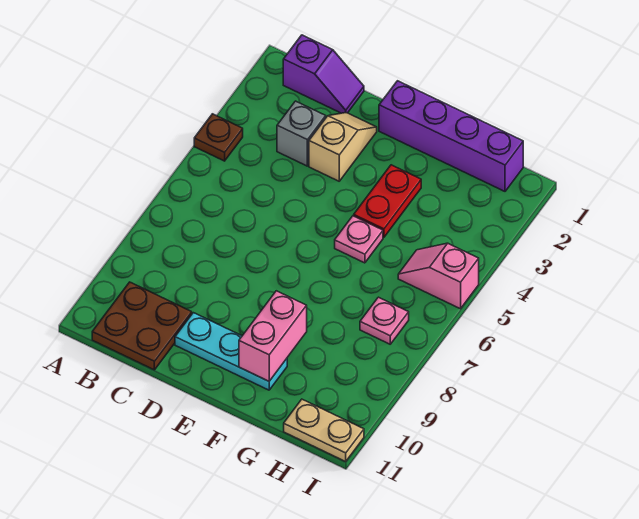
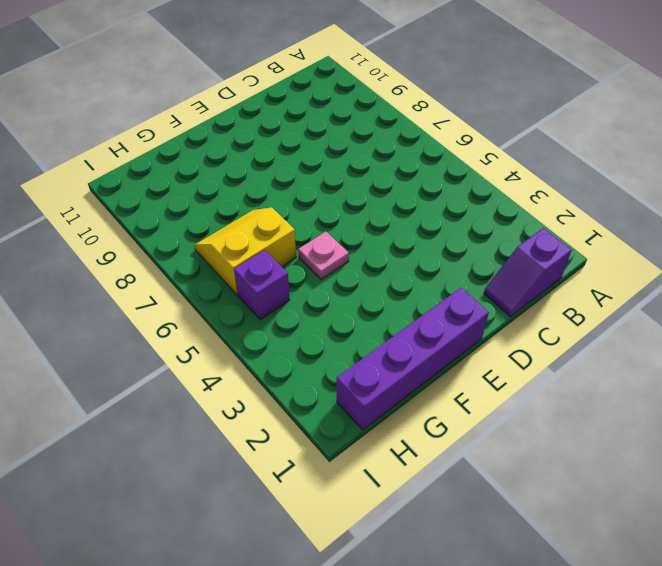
yellow 2x2 slope [194,207,296,295] -> pink 1x1 plate [360,297,409,344]
purple 1x1 brick [234,250,290,320] -> pink 1x2 slope [398,243,479,309]
none -> brown 1x1 plate [194,114,243,161]
none -> brown 2x2 plate [92,282,192,370]
none -> grey 1x1 brick [277,101,326,166]

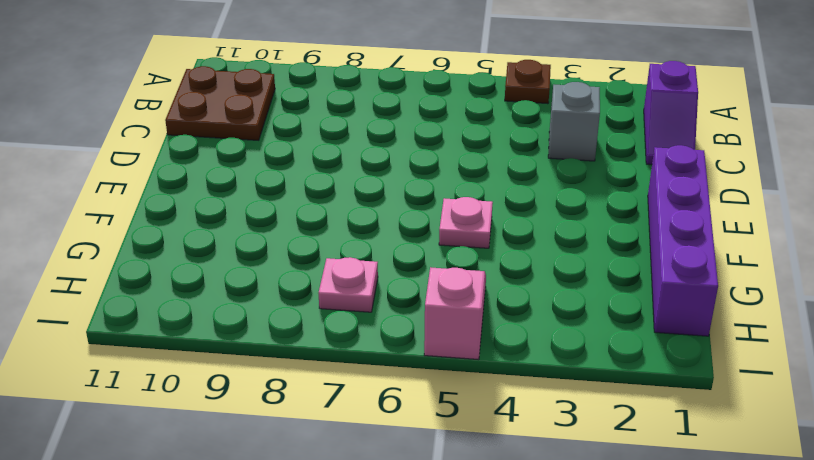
none -> tan 1x2 slope [309,113,377,181]
none -> cyan 1x3 plate [175,313,287,390]
none -> red 1x2 plate [354,165,421,237]

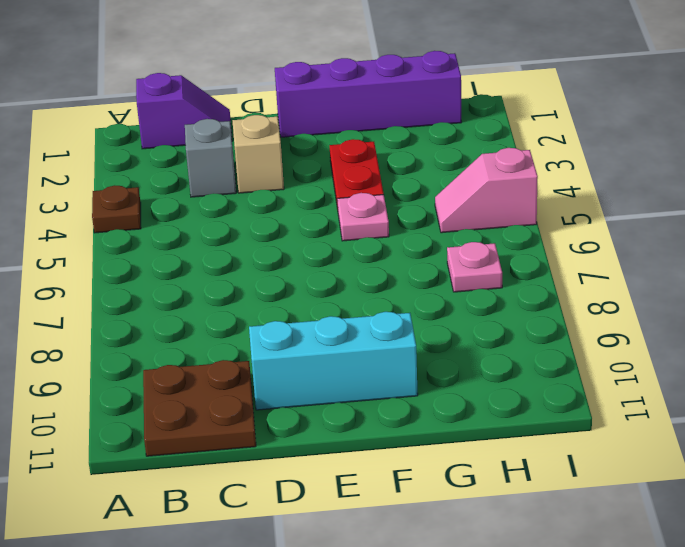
cyan 1x3 brick [249,312,418,410] -> cyan 1x3 plate [175,313,287,390]
none -> tan 1x2 plate [284,399,364,461]
none -> pink 1x2 brick [239,291,307,381]

